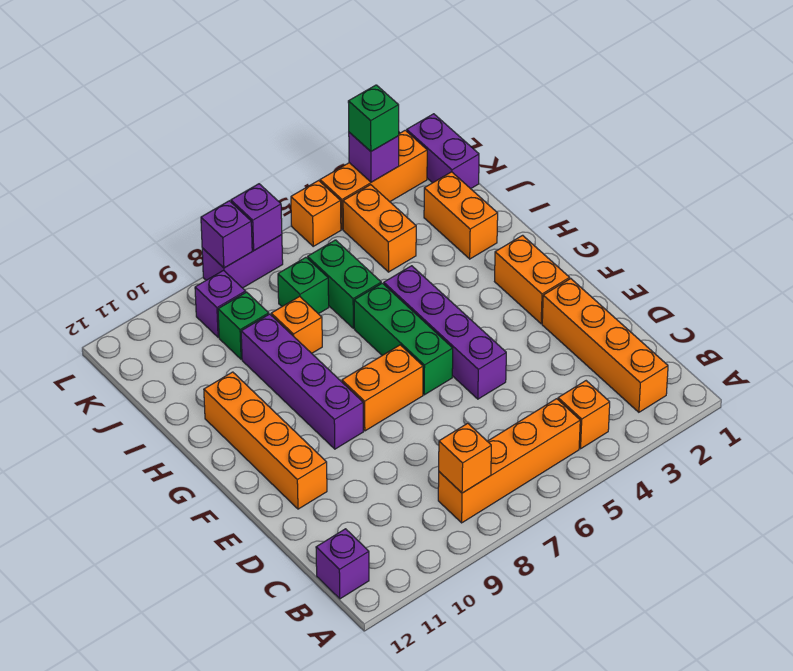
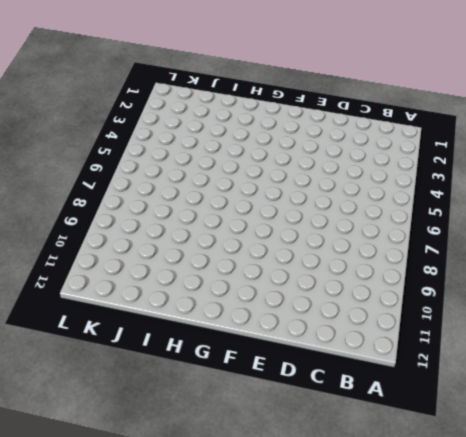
none -> orange 1x4 brick [542,279,668,412]
none -> orange 1x1 brick [558,381,610,449]
none -> orange 1x4 brick [438,399,580,523]

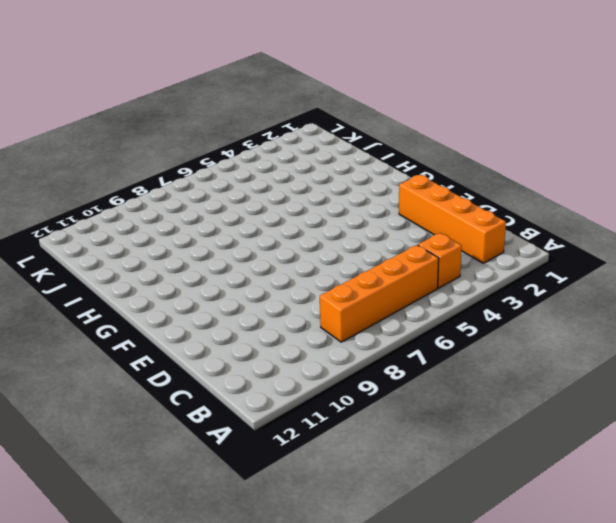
none -> purple 1x1 brick [316,529,369,599]
none -> purple 1x4 brick [384,266,506,399]
none -> orange 1x4 brick [204,372,327,509]

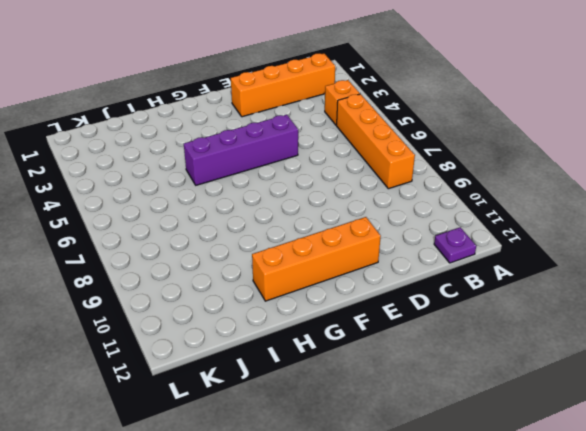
purple 1x1 plate [434,227,476,263] -> purple 1x1 brick [316,529,369,599]
none -> orange 1x2 brick [495,235,570,324]
none -> green 1x3 brick [354,283,453,395]
none -> orange 1x2 brick [342,345,423,431]

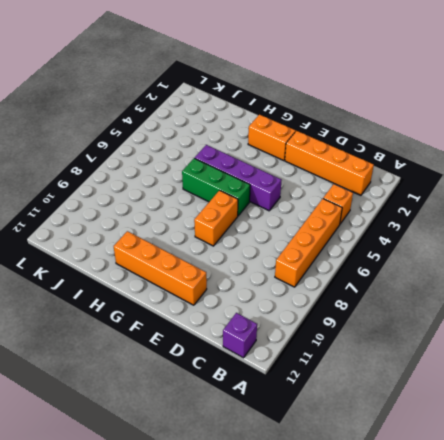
none -> purple 1x4 brick [241,314,363,449]
none -> orange 1x2 brick [424,172,498,259]
none -> green 1x2 brick [308,240,381,328]

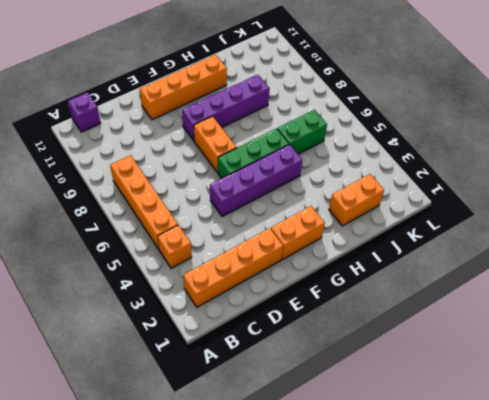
none -> orange 1x1 brick [271,296,322,353]
none -> orange 1x2 brick [343,185,416,272]
none -> green 1x1 brick [278,257,329,314]

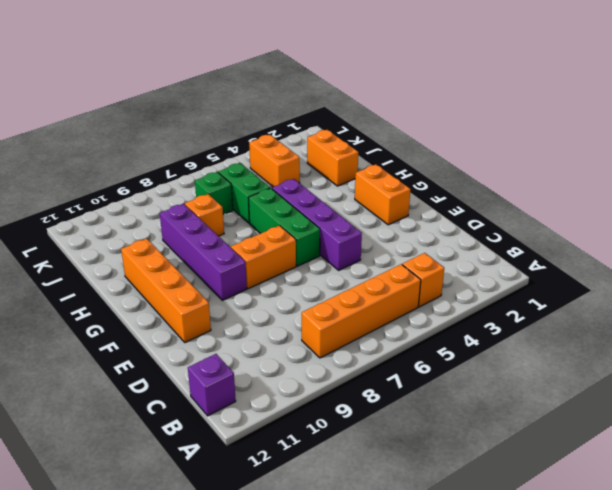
none -> orange 1x4 brick [542,279,668,412]
none -> green 1x1 brick [218,292,269,359]
none -> purple 1x2 brick [407,114,479,189]

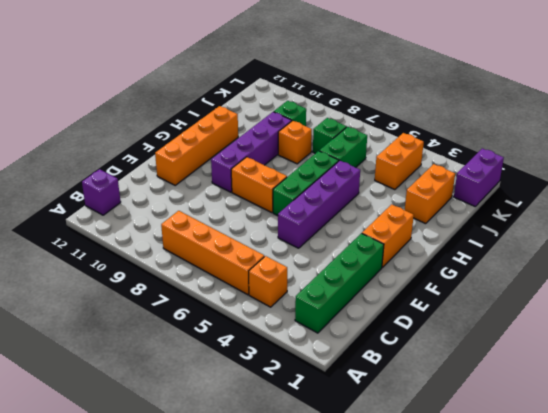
green 1x4 brick [295,233,384,333] -> orange 1x4 brick [542,279,668,412]
none -> purple 1x1 brick [195,270,246,337]
none -> orange 1x3 brick [320,130,427,229]
none -> orange 1x1 brick [291,181,341,246]

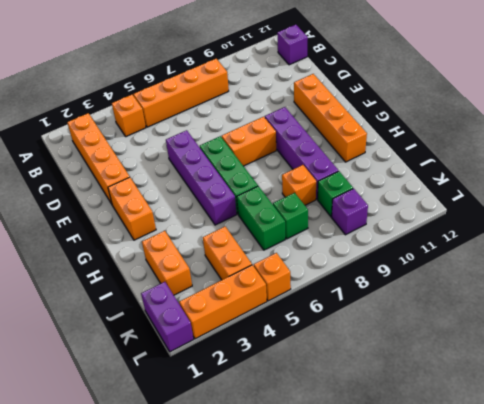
none -> purple 1x2 brick [202,235,283,288]
none -> orange 1x1 brick [439,423,491,493]
none -> purple 1x1 brick [349,132,399,182]

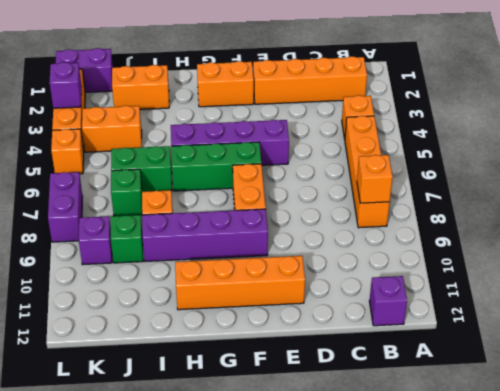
none -> purple 1x1 brick [231,184,282,250]
none -> purple 1x1 brick [201,201,252,268]
none -> green 1x1 brick [348,85,399,151]

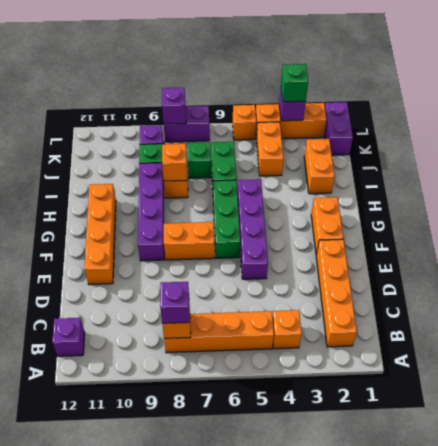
purple 1x1 brick [160,282,190,323] -> purple 1x1 brick moved to [231,184,282,250]
orange 1x1 brick [162,144,187,181] -> none

